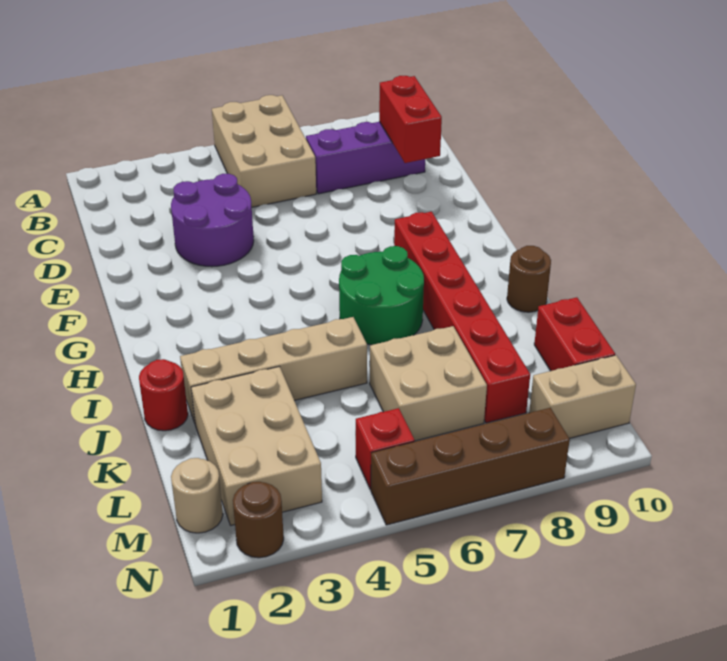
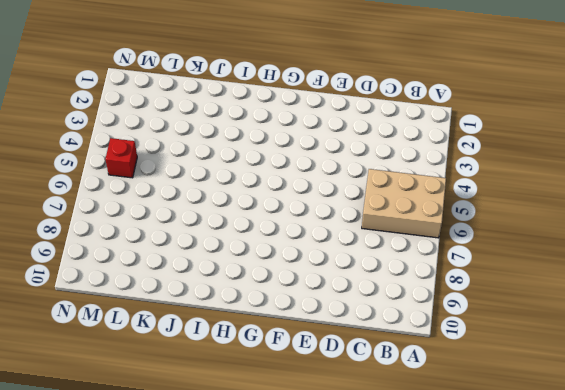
none -> purple 1x3 brick [306,122,425,194]
none -> purple 2x2 round brick [171,174,254,267]
none -> red 1x6 brick [394,212,530,423]

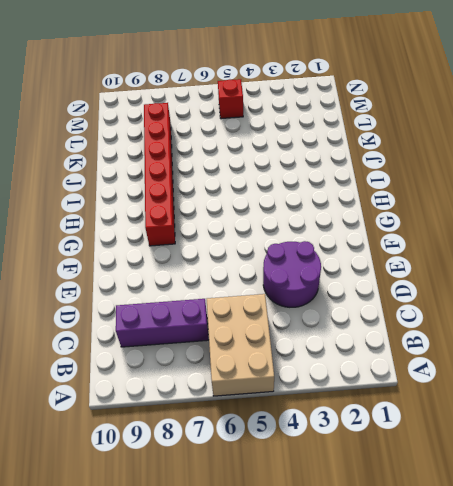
none -> green 2x2 round brick [339,246,424,345]
none -> brown 1x1 round brick [507,246,551,312]
none -> red 1x1 round brick [139,359,188,431]

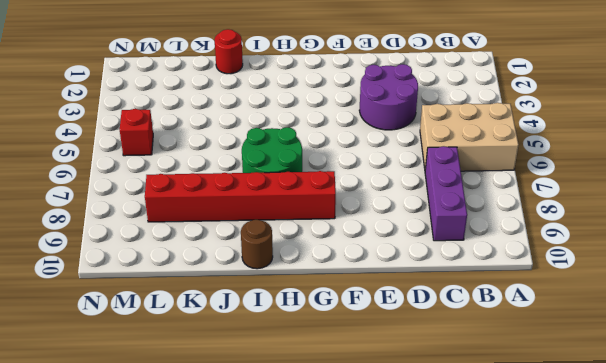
none -> tan 1x4 brick [180,317,367,423]
none -> tan 2x3 brick [191,366,322,525]
none -> tan 2x2 brick [370,326,487,441]

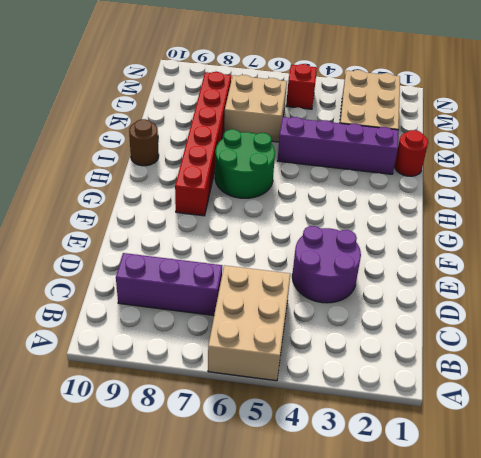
purple 1x4 brick [278,117,399,174] -> tan 1x4 brick [180,317,367,423]
none -> red 1x2 brick [534,297,615,371]
none -> tan 1x1 round brick [171,458,223,533]
none -> tan 1x2 brick [529,355,636,439]

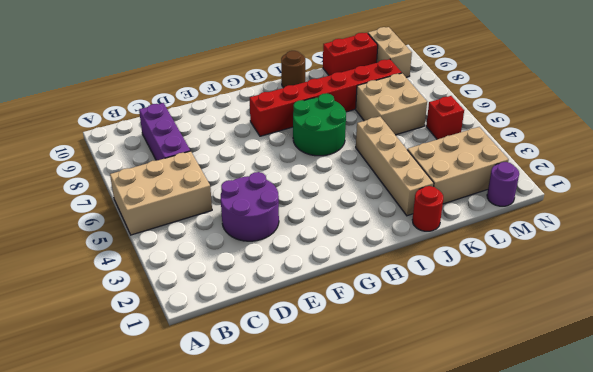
purple 1x1 round brick [487,162,519,206] -> tan 1x1 round brick [171,458,223,533]
none -> brown 1x1 round brick [233,482,284,558]
none -> brown 1x4 brick [371,408,570,525]
none -> red 1x2 brick [379,76,442,163]

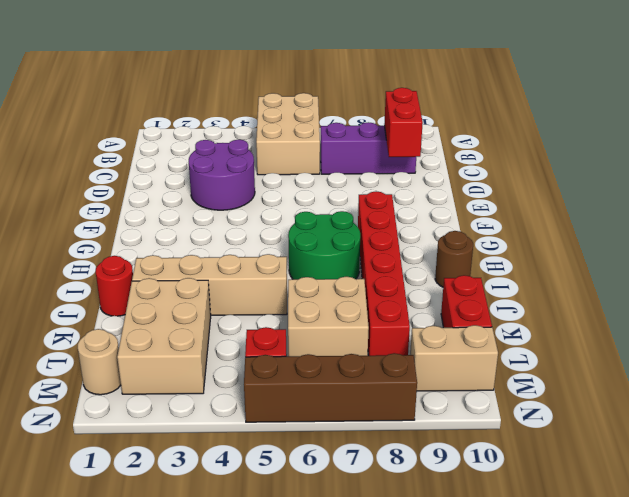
none -> brown 1x1 round brick [233,482,284,558]

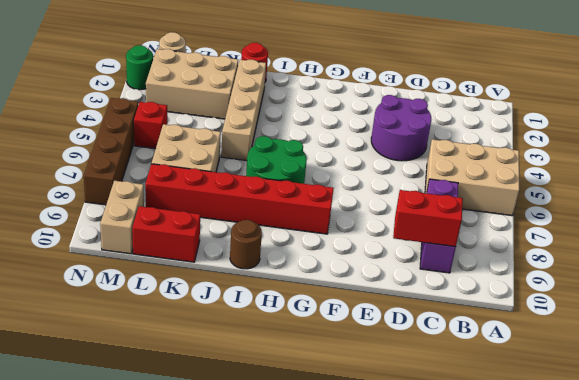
green 1x1 round brick [126,45,153,90] -> brown 1x1 round brick [233,482,284,558]

